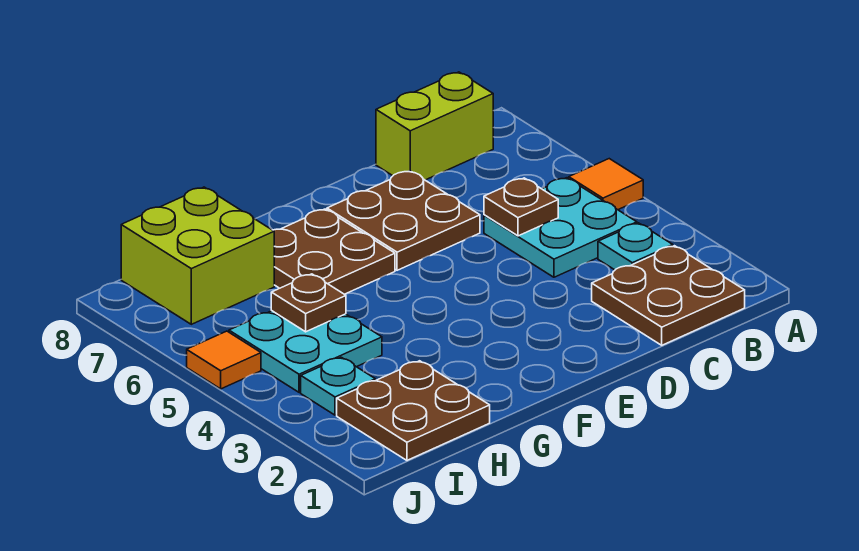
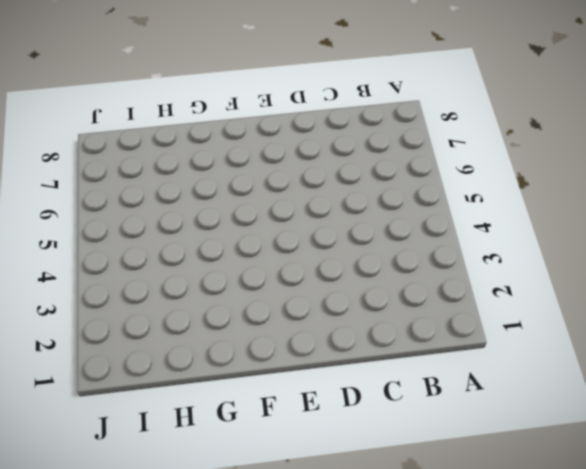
none -> orange 1x1 tile [569,159,643,210]
none -> brown 2x2 plate [592,246,745,345]
none -> cyan 1x1 plate [598,223,673,270]

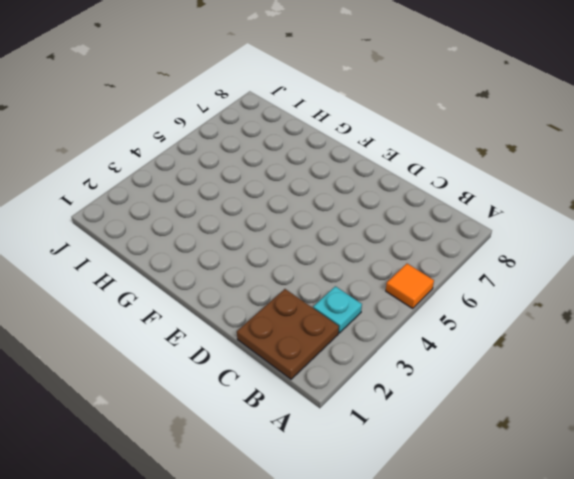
none -> cyan 2x2 plate [484,178,637,277]
none -> lime 1x2 brick [376,72,493,180]
none -> brown 2x2 plate [327,171,480,270]

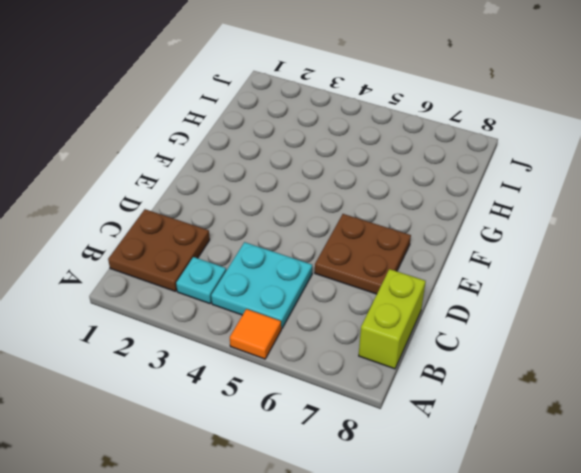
none -> brown 2x2 plate [273,209,395,294]
none -> brown 2x2 plate [337,361,490,460]
none -> cyan 2x2 plate [229,311,382,392]

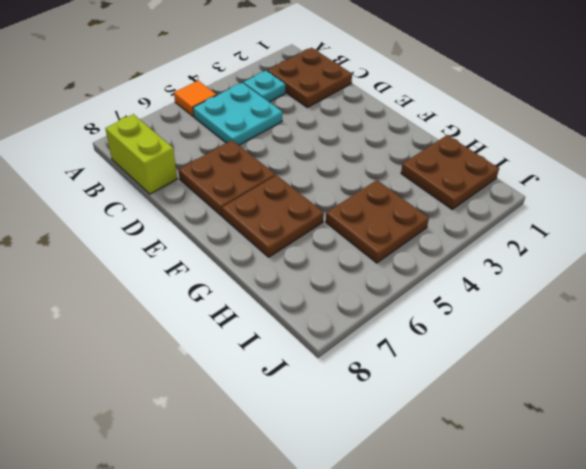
brown 2x2 plate [326,180,429,263] -> cyan 2x2 plate [229,311,382,392]
none -> lime 2x2 brick [121,187,274,324]
none -> cyan 1x1 plate [301,357,375,415]
none -> orange 1x1 tile [187,331,261,389]

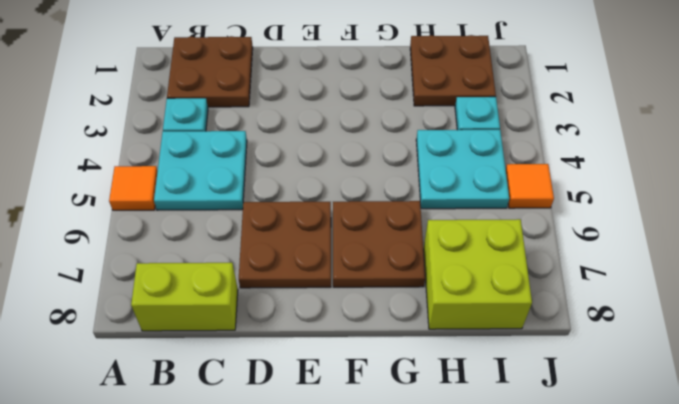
none -> brown 1x1 plate [484,178,558,236]
none -> brown 1x1 plate [271,274,346,332]

